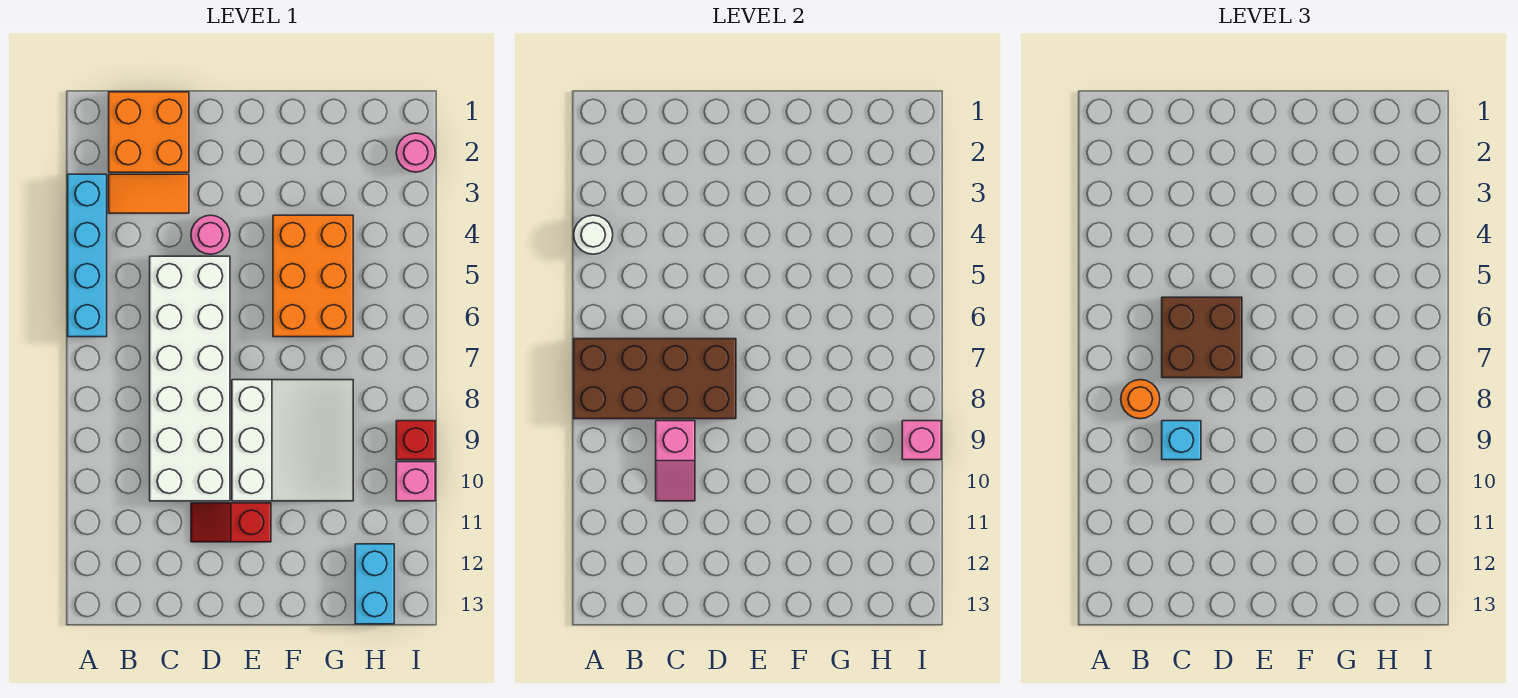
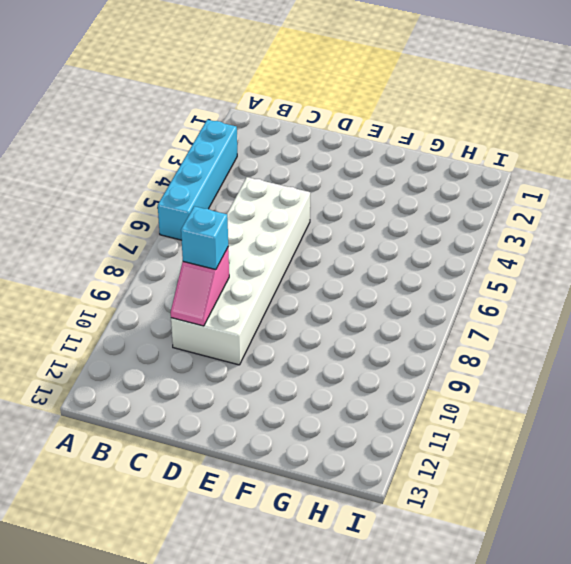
none -> orange 2x2 brick [109,92,189,172]
none -> orange 1x2 tile [109,174,189,213]
none -> pink 1x1 round brick [191,215,230,254]

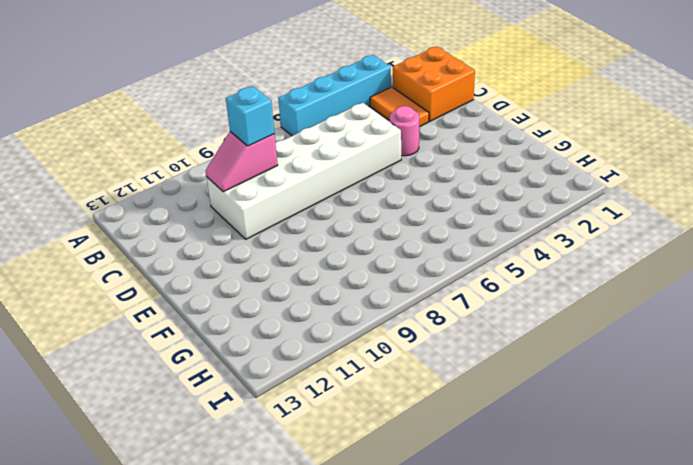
none -> red 1x2 slope [191,503,271,542]
none -> white 3x3 slope [232,380,353,501]
none -> orange 2x3 brick [273,215,353,337]

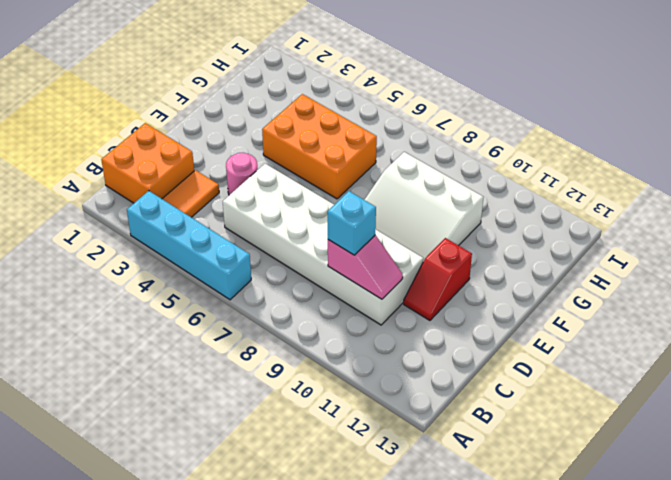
white 3x3 slope [365,152,483,261] -> white 3x3 slope turned to [232,380,353,501]
none -> cyan 1x2 brick [355,544,394,624]
none -> pink 1x1 round brick [396,133,435,172]
none -> red 1x1 brick [396,421,435,460]

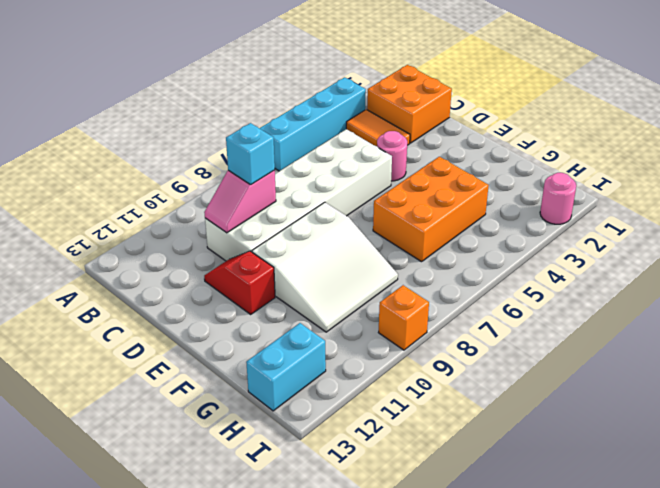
orange 1x1 brick [379,285,429,350] -> red 1x1 brick [396,421,435,460]
none -> pink 1x1 brick [396,462,435,501]
none -> white 1x1 round brick [574,215,613,254]
none -> brown 2x4 brick [574,339,736,419]

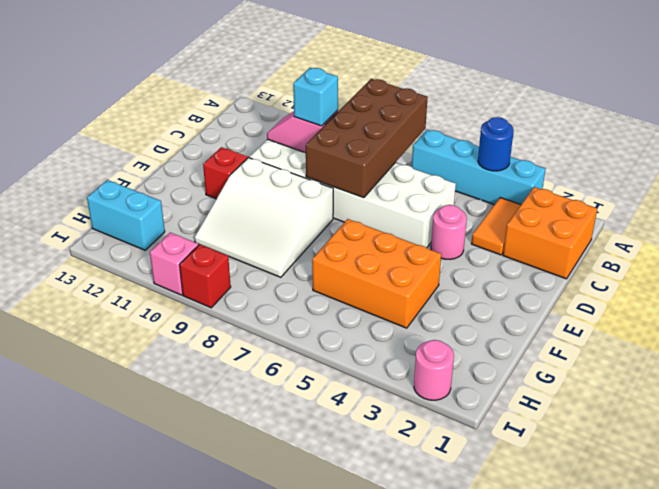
blue 1x1 round brick [478,117,514,171] -> white 1x1 round brick [574,215,613,254]
none -> pink 1x1 brick [902,421,941,460]
none -> orange 1x1 round brick [1121,380,1160,419]
none -> brown 2x2 brick [1162,297,1242,378]

